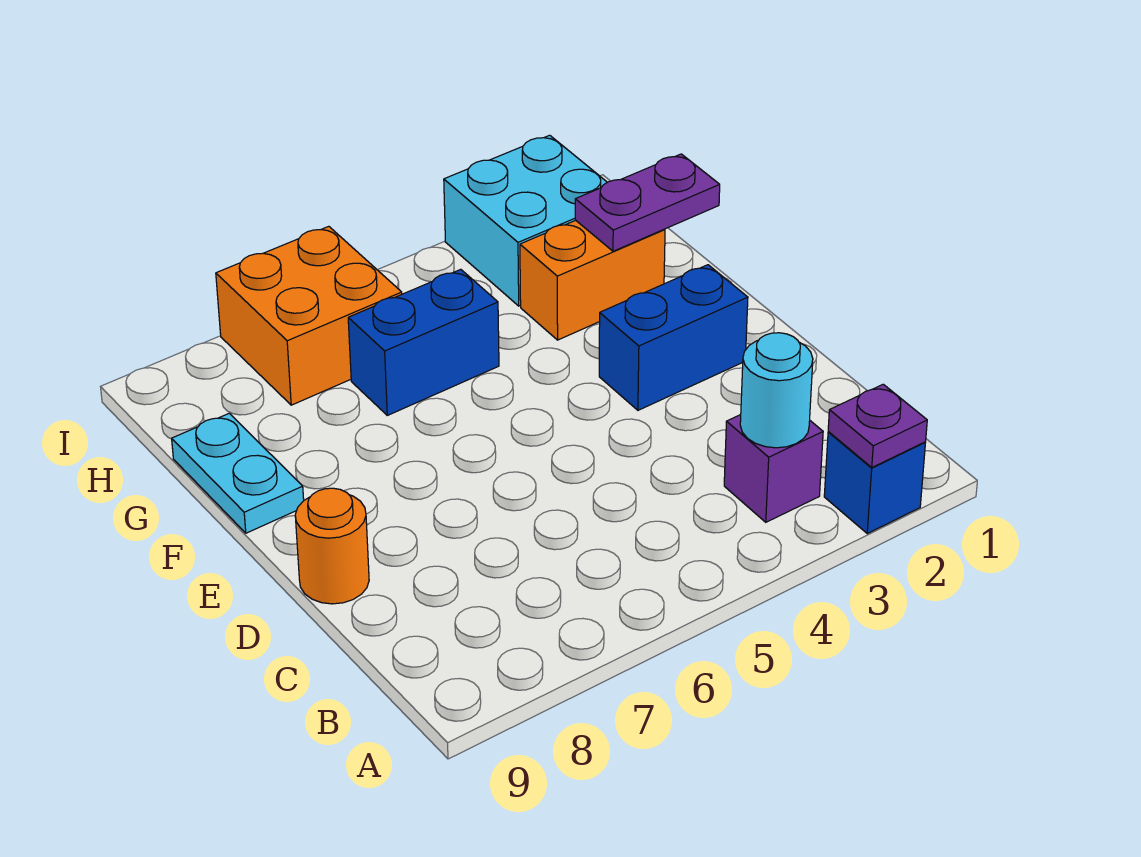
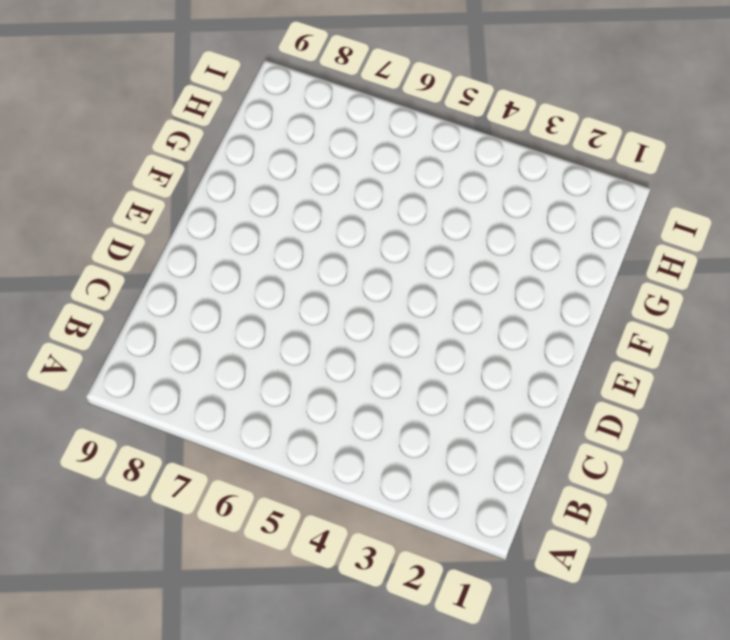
none -> blue 1x1 brick [824,432,925,533]
none -> purple 1x1 brick [724,415,823,522]
none -> orange 1x1 round brick [295,488,369,604]

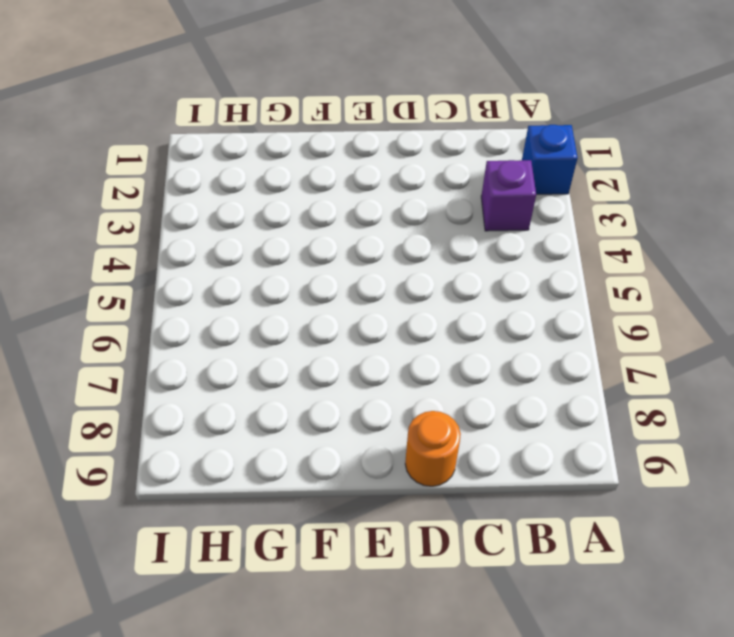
none -> blue 1x2 brick [599,265,748,410]
none -> cyan 1x2 plate [172,413,304,533]
none -> orange 1x2 brick [520,220,665,340]

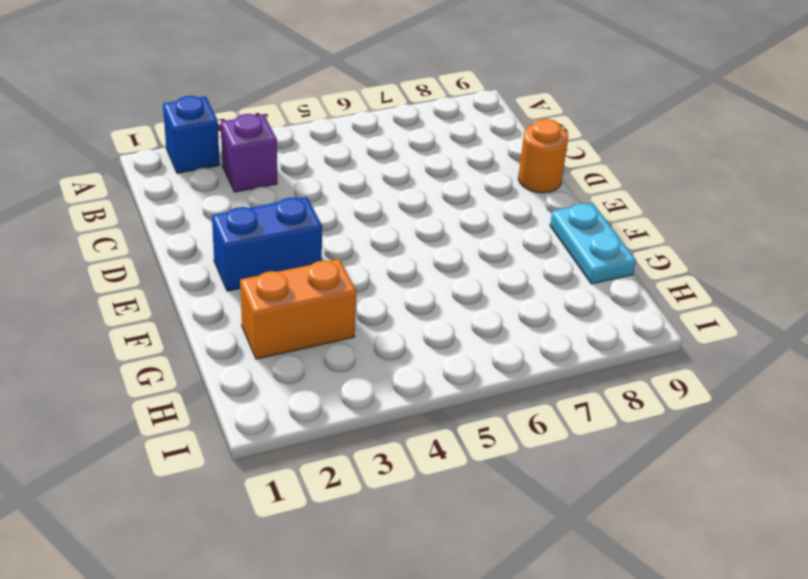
none -> blue 1x2 brick [348,269,499,415]
none -> cyan 2x2 brick [444,135,607,306]
none -> orange 2x2 brick [216,226,402,405]

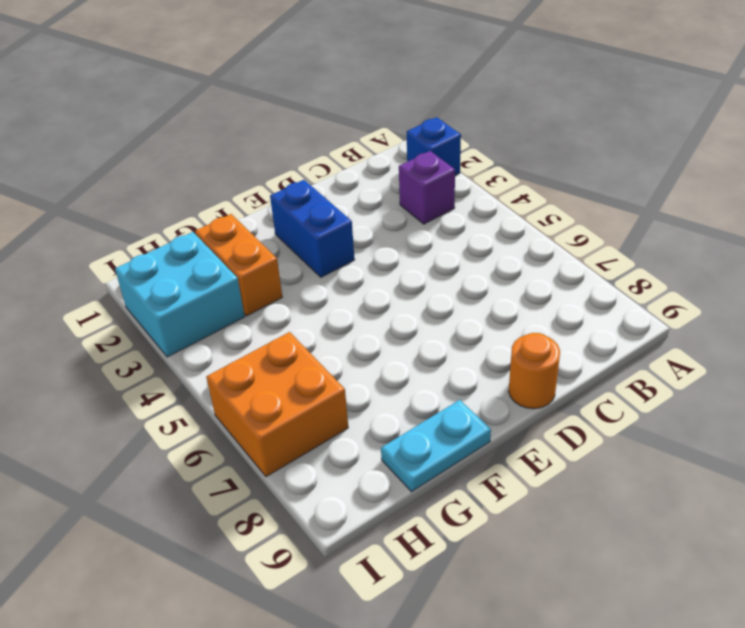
none -> blue 1x2 brick [348,269,499,415]
none -> purple 1x1 plate [828,384,927,467]
none -> cyan 1x1 round brick [740,333,813,448]

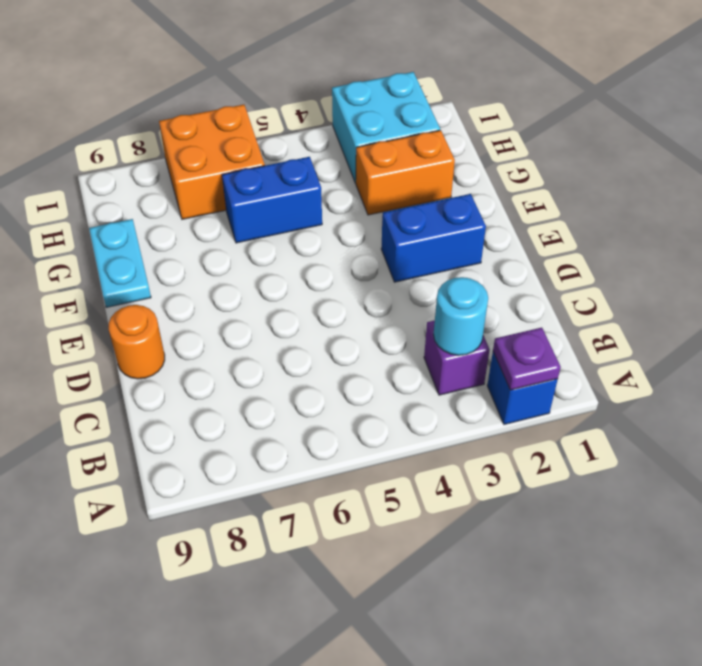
none -> purple 1x2 plate [575,154,720,251]

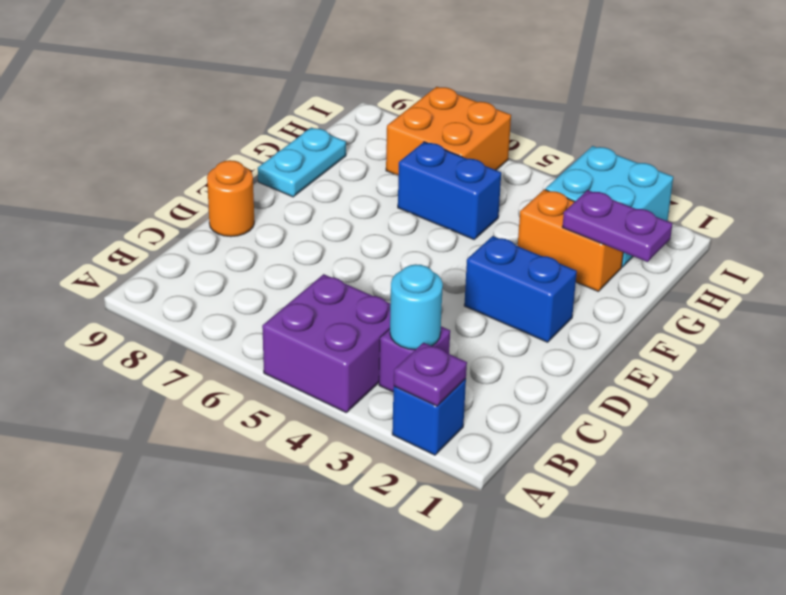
purple 2x2 brick [262,274,391,412] -> none

